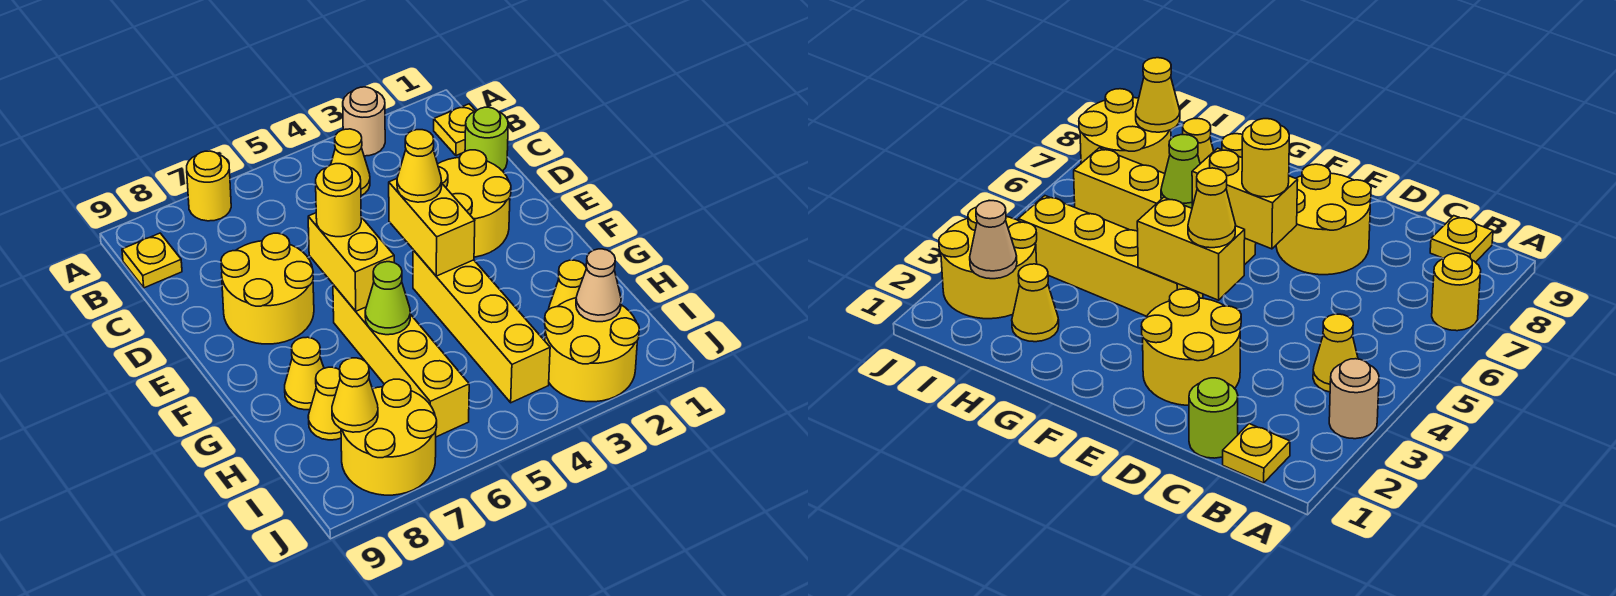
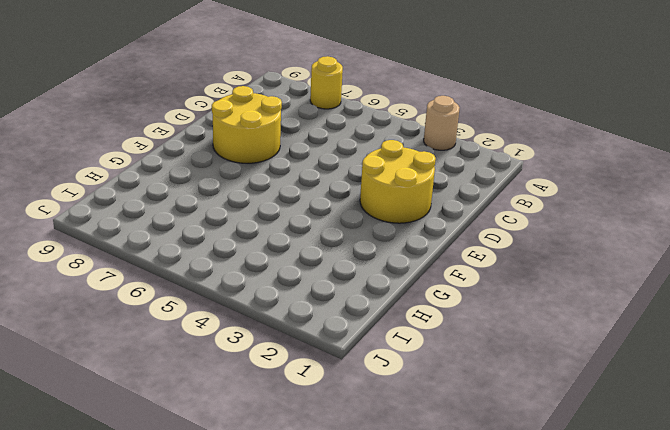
none -> yellow 1x1 plate [434,104,476,156]
none -> yellow 1x1 cone [331,129,370,196]
none -> yellow 1x1 plate [122,233,182,288]

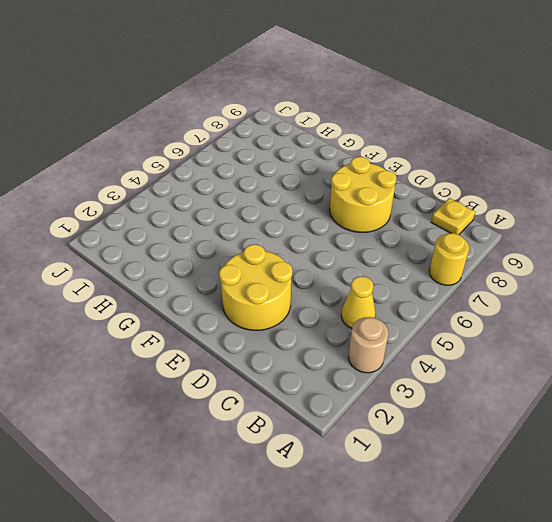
none -> yellow 1x1 plate [434,104,476,156]
none -> lime 1x1 round brick [465,107,508,171]
none -> yellow 1x4 brick [413,250,550,403]

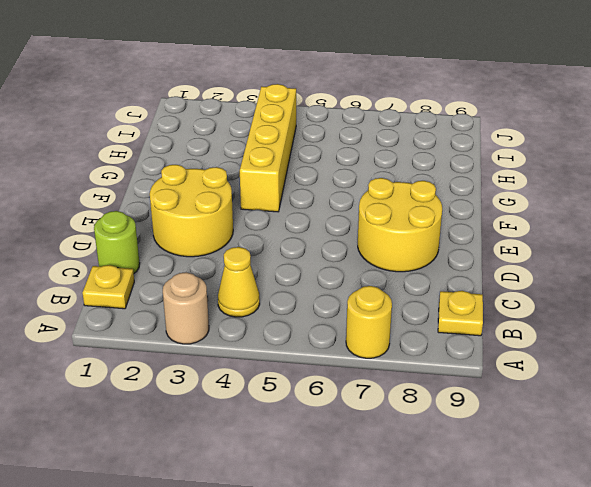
none -> yellow 1x4 brick [333,285,469,437]
none -> yellow 1x1 cone [285,337,324,410]
none -> yellow 1x1 cone [549,260,586,309]

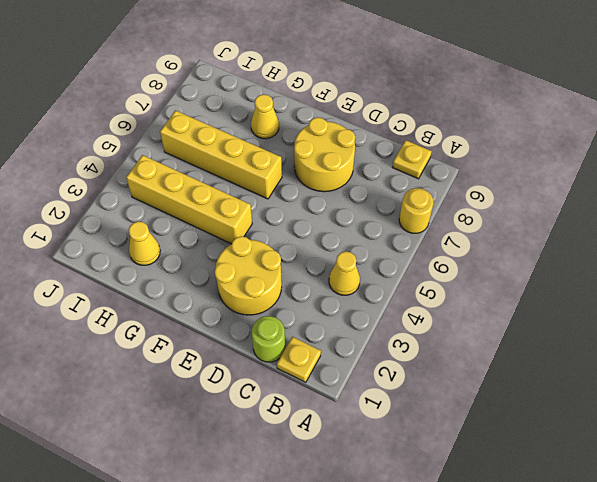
none -> tan 1x1 round brick [343,87,385,156]
none -> yellow 1x1 cone [308,367,341,440]
none -> yellow 2x2 round brick [545,298,639,402]

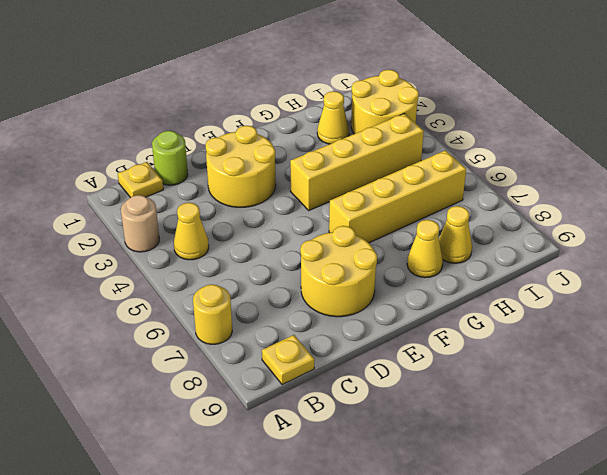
none -> yellow 2x2 round brick [341,379,437,495]
none -> yellow 1x2 brick [389,179,475,276]
none -> yellow 1x2 brick [308,213,394,311]

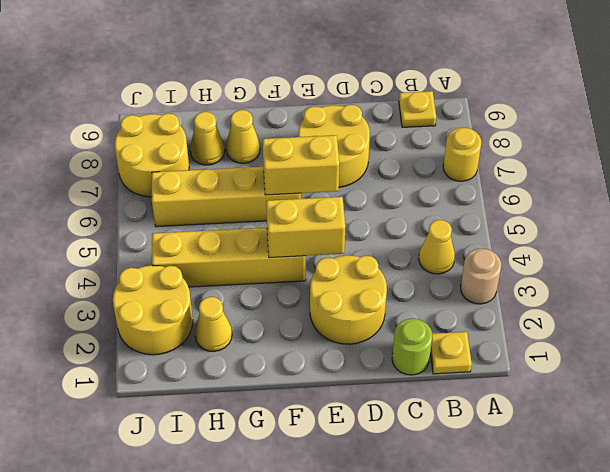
none -> lime 1x1 cone [365,262,410,335]
none -> tan 1x1 cone [576,249,621,322]
none -> yellow 1x1 cone [332,358,378,432]

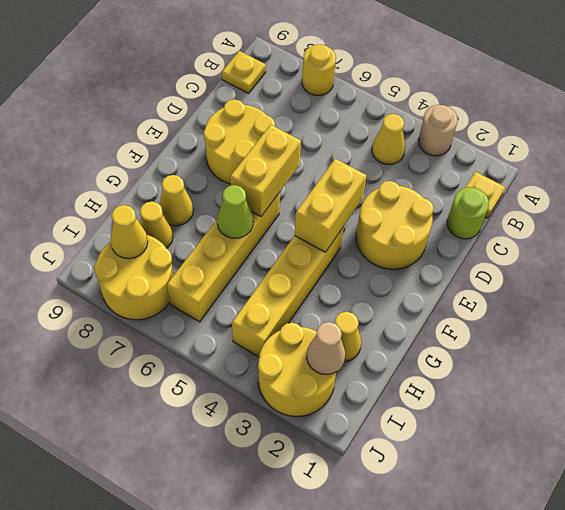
none -> yellow 1x1 cone [397,130,442,202]
none -> yellow 1x1 round brick [316,164,361,237]

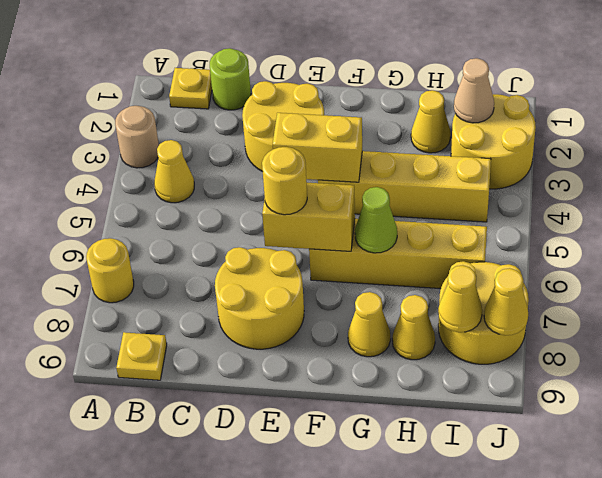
yellow 1x1 cone [484,268,528,335] -> yellow 1x1 cone moved to [397,130,442,202]

